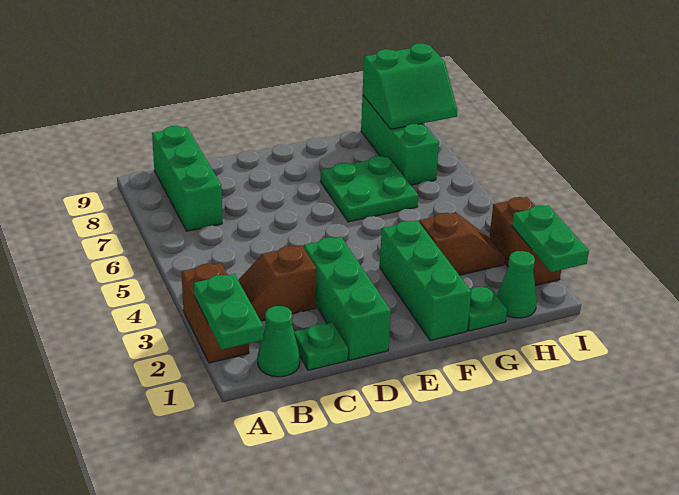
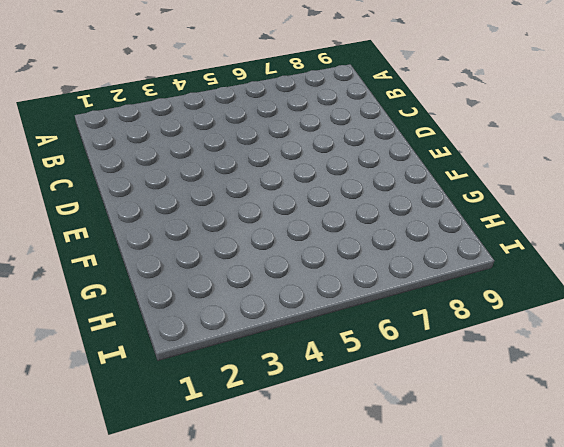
none -> brown 1x2 brick [182,263,249,363]
none -> green 1x1 cone [257,306,300,377]
none -> brown 1x2 slope [238,245,317,321]

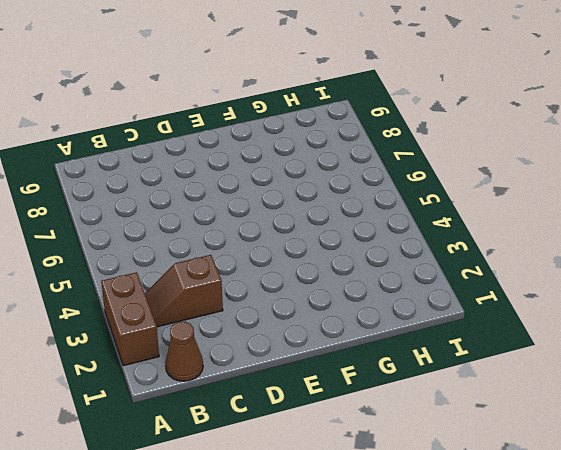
brown 1x1 cone [165,322,203,381] -> green 1x1 cone [257,306,300,377]
none -> green 1x3 brick [152,126,222,231]
none -> green 1x1 plate [294,323,348,370]
none -> green 1x3 brick [304,237,391,360]

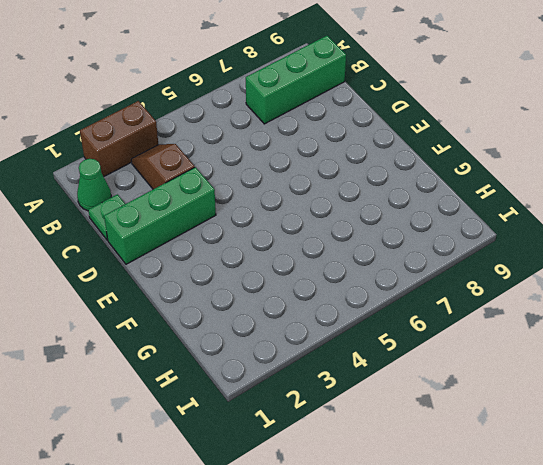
none -> green 1x3 brick [380,221,471,341]
none -> green 2x2 plate [320,156,418,222]
none -> green 1x1 plate [468,286,507,331]

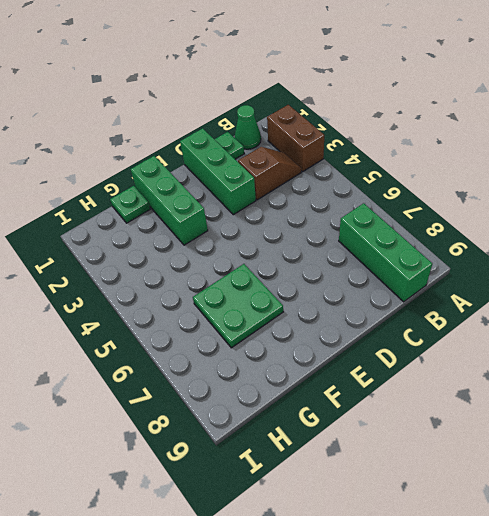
none -> brown 1x2 slope [419,212,505,275]
none -> green 1x1 cone [497,251,537,318]
none -> green 1x3 brick [361,95,439,185]

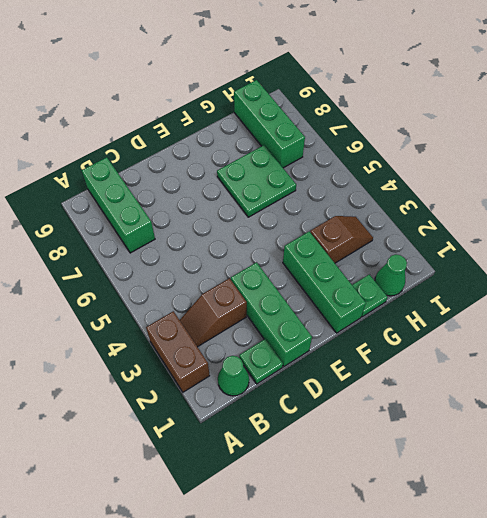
none -> brown 1x2 brick [489,197,561,286]
none -> green 1x2 plate [194,274,264,350]
none -> green 2x2 slope [363,44,457,129]

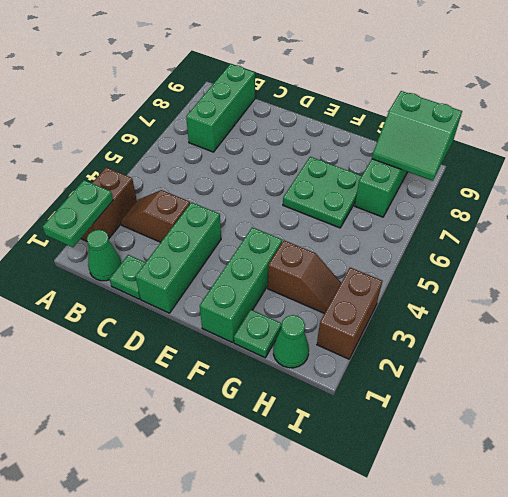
none -> green 1x2 plate [512,205,589,272]

